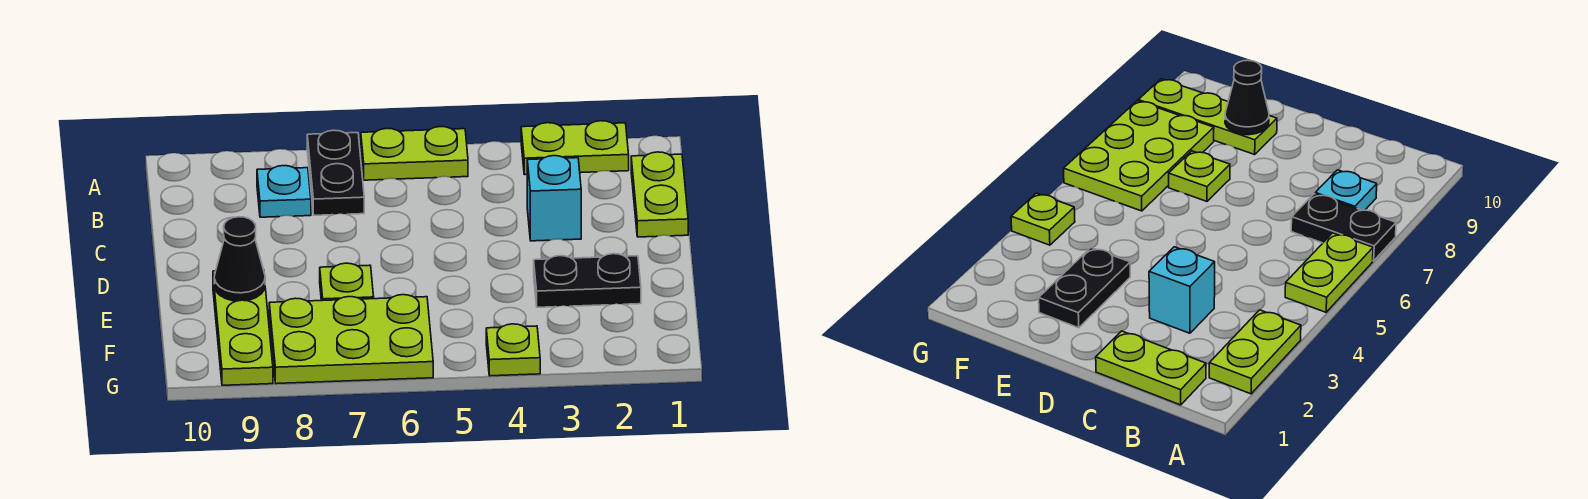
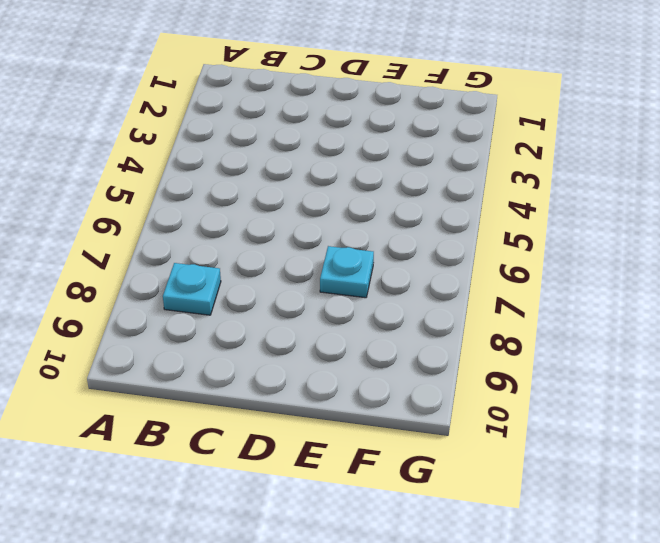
cyan 1x1 plate [320,246,374,298] -> lime 1x1 plate [320,263,374,301]
none -> lime 1x2 plate [521,121,629,175]
none -> lime 1x2 plate [361,127,468,180]
none -> black 1x2 plate [307,130,364,215]

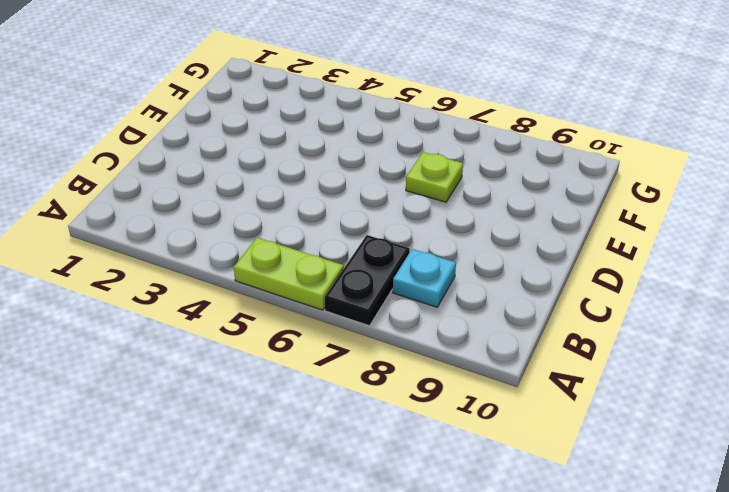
none -> lime 1x2 plate [521,121,629,175]
none -> lime 1x2 plate [631,152,688,237]
none -> cyan 1x1 brick [527,156,581,241]

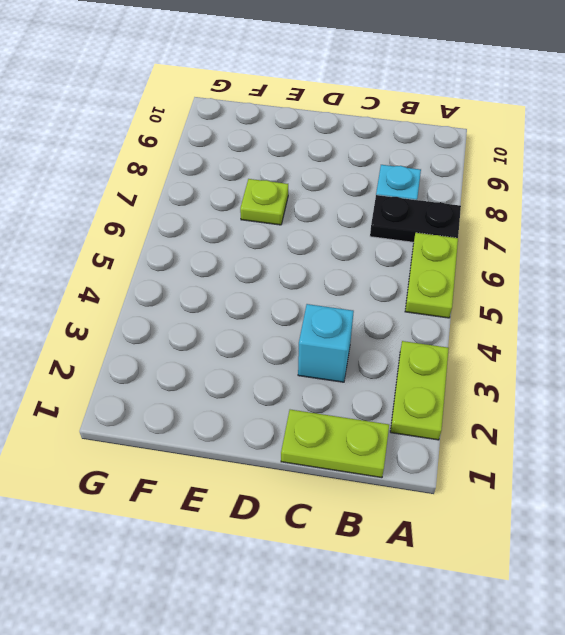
none -> black 1x2 plate [534,254,641,307]
none -> lime 1x3 plate [213,271,273,385]
none -> lime 2x3 plate [269,295,433,384]

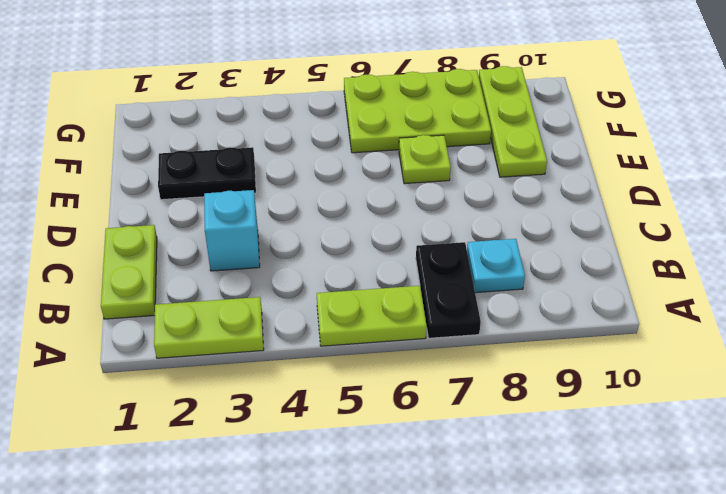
none -> lime 1x1 plate [486,324,540,376]
none -> black 1x1 cone [214,217,265,301]

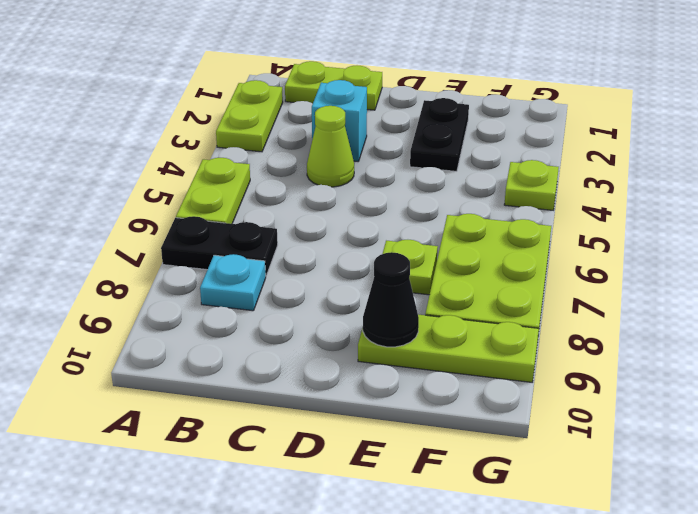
lime 1x1 cone [307,106,354,187] -> none

